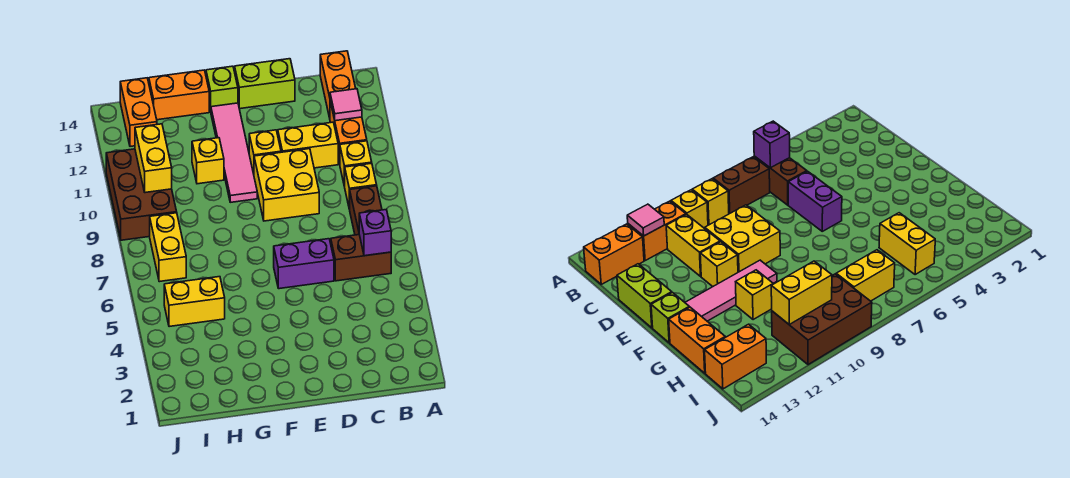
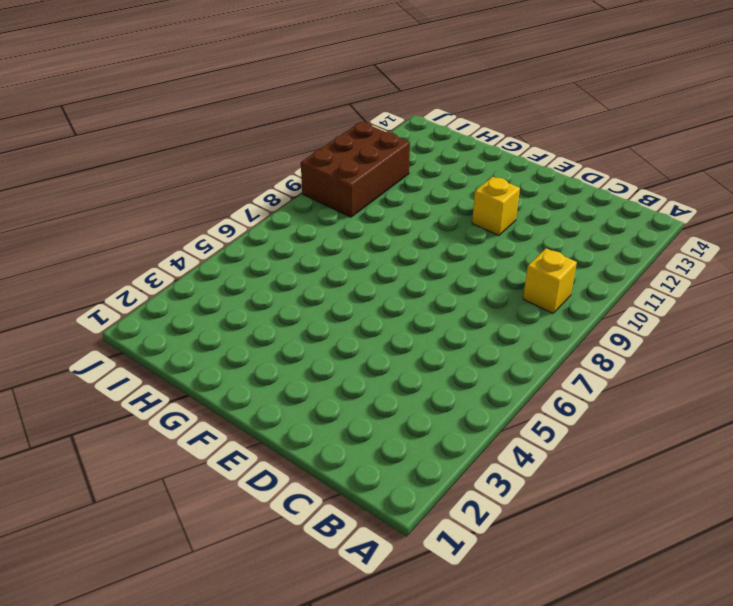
none -> brown 1x2 brick [331,235,391,281]
none -> brown 1x2 brick [350,186,382,235]
none -> yellow 1x1 brick [340,141,372,187]

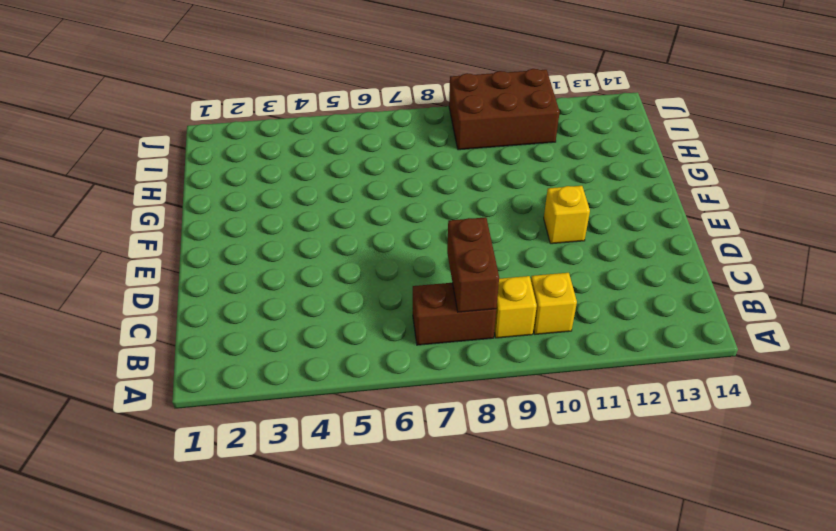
brown 1x2 brick [447,217,499,312] -> brown 1x2 brick moved to [331,235,391,281]
none -> orange 1x2 brick [330,101,367,164]
none -> orange 1x2 brick [320,51,356,118]
none -> yellow 1x2 brick [278,122,338,168]

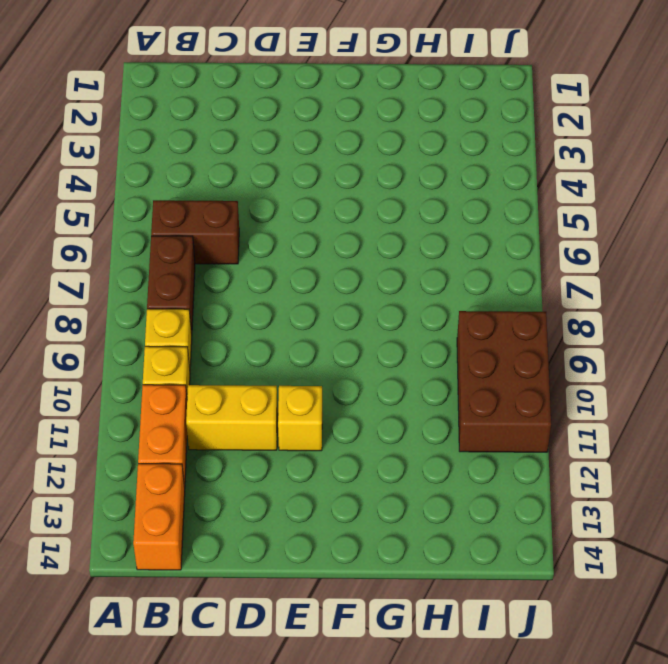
none -> purple 1x2 brick [274,239,334,289]
none -> yellow 2x2 brick [254,149,319,221]
none -> lime 1x2 brick [235,59,295,109]

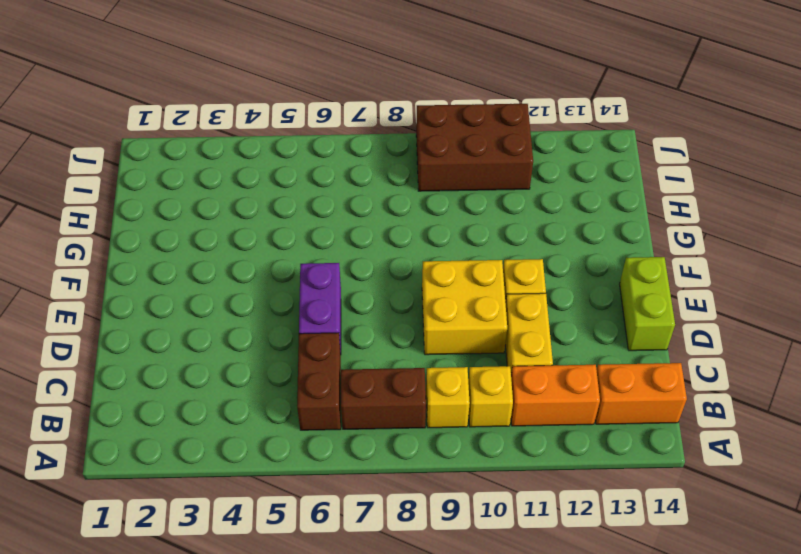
none -> pink 1x4 tile [211,103,257,202]
none -> lime 1x1 brick [206,66,238,111]
none -> yellow 1x1 brick [192,138,224,184]

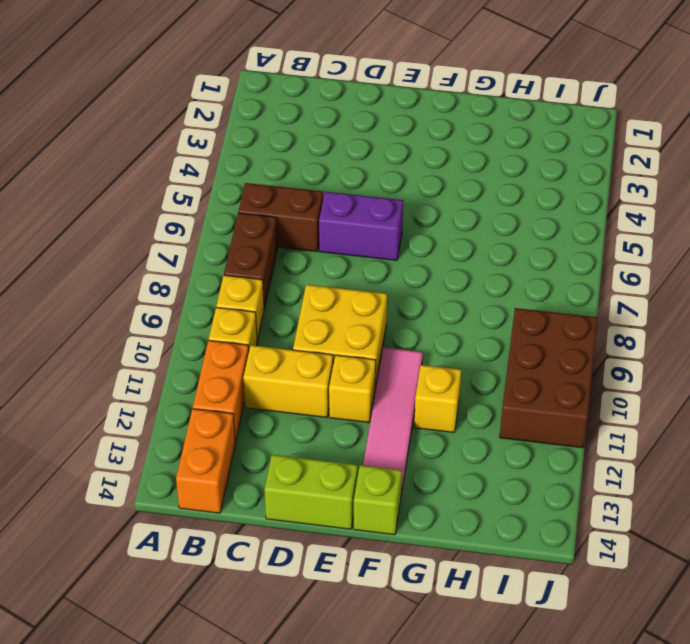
none -> orange 1x2 brick [149,70,209,120]
none -> yellow 1x2 brick [164,277,225,327]
none -> yellow 1x2 brick [150,213,186,282]

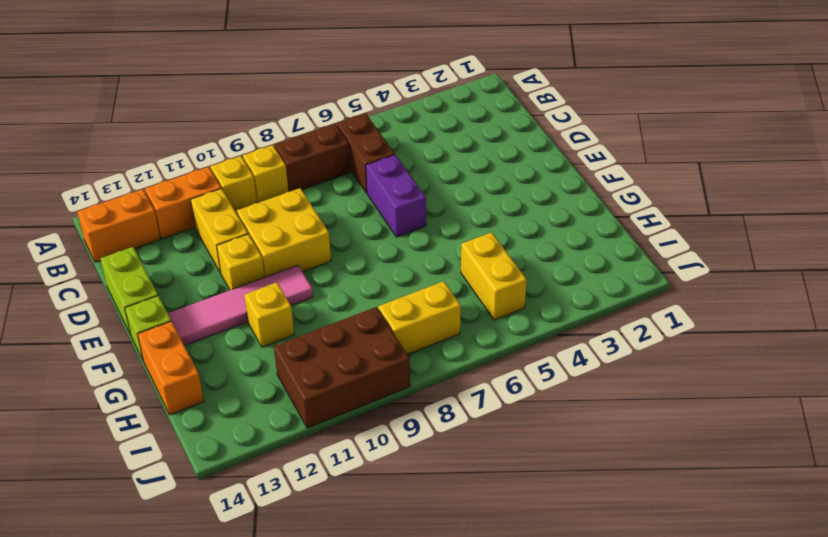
none -> orange 1x2 brick [120,78,157,146]
none -> purple 1x1 brick [359,209,391,256]
none -> pink 1x1 tile [330,89,362,121]

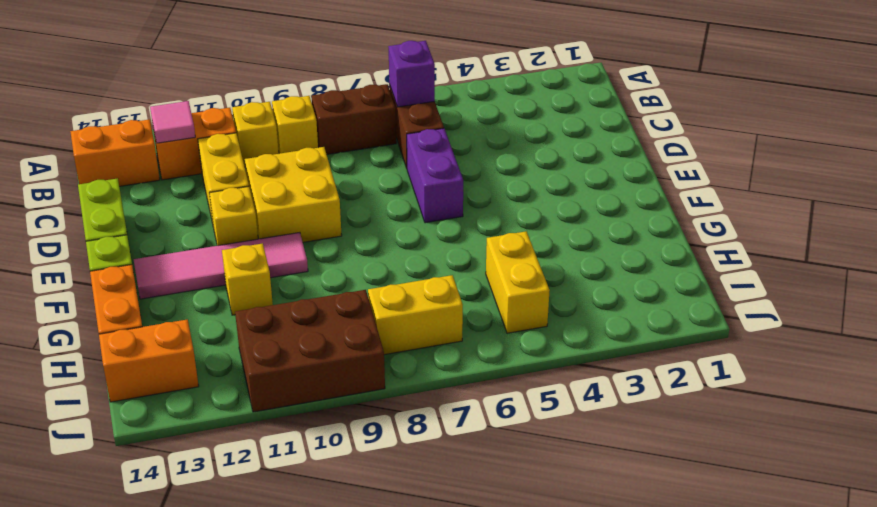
none -> yellow 1x2 brick [135,124,172,193]

